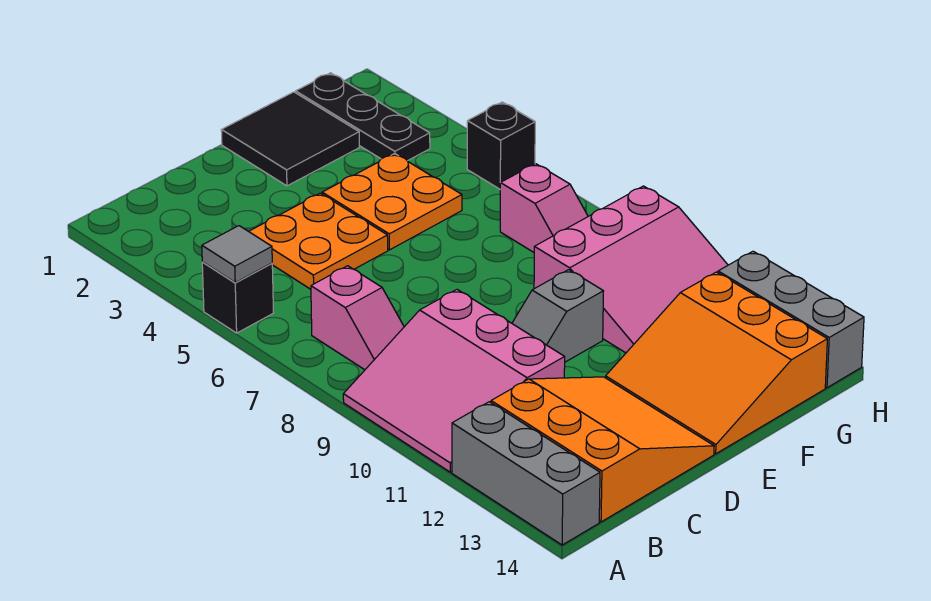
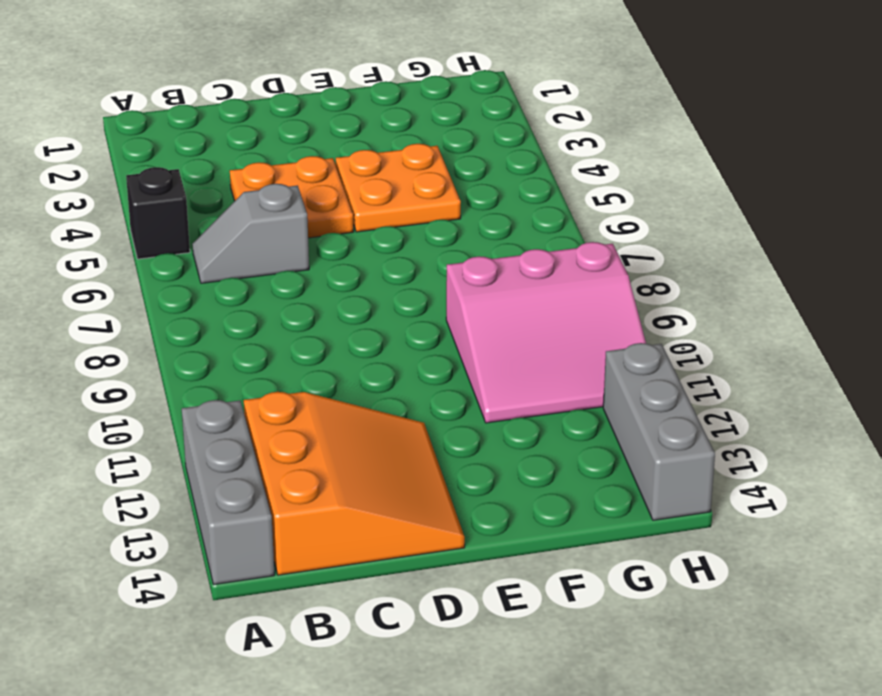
grey 1x2 slope [192,184,309,283] -> grey 1x2 slope moved to [512,270,603,362]
none -> pink 3x3 slope [343,290,565,472]
none -> pink 1x2 slope [311,266,404,370]
none -> black 2x2 tile [221,92,359,186]

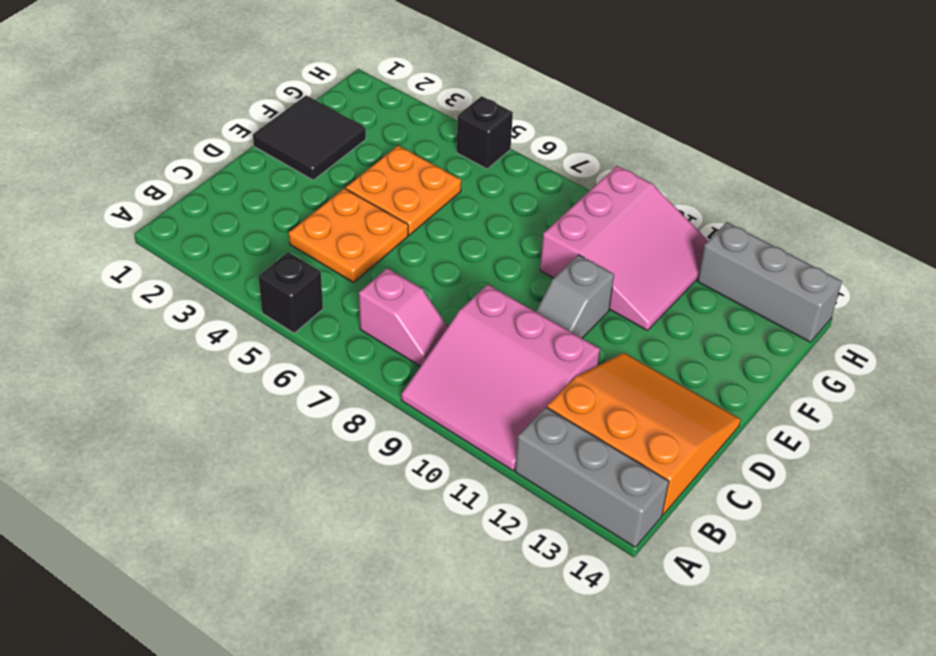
none -> orange 3x3 slope [606,272,827,454]
none -> black 1x3 plate [296,73,430,161]
none -> pink 1x2 slope [500,164,588,252]

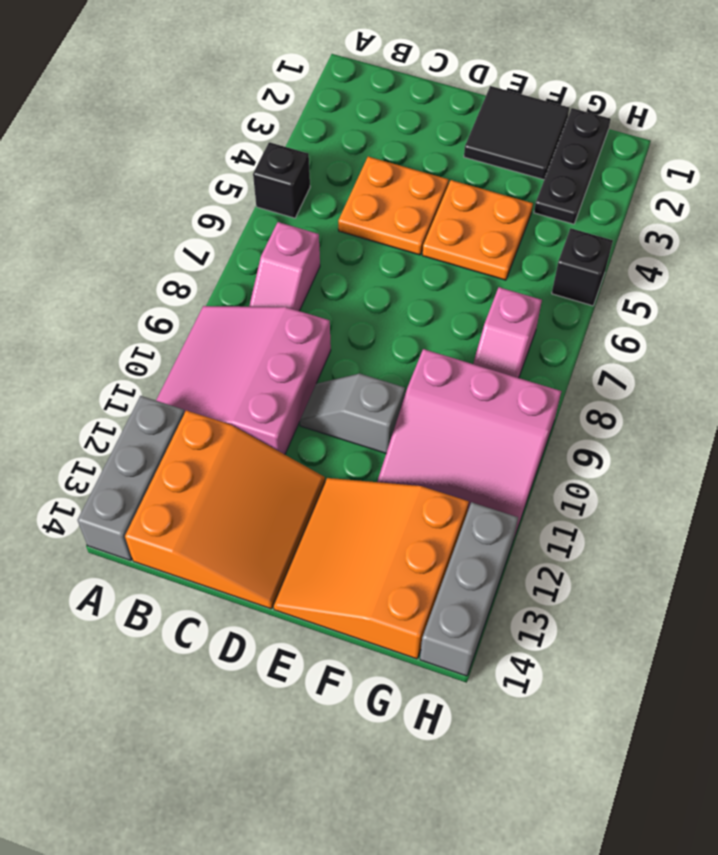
none -> grey 1x1 tile [202,226,272,283]

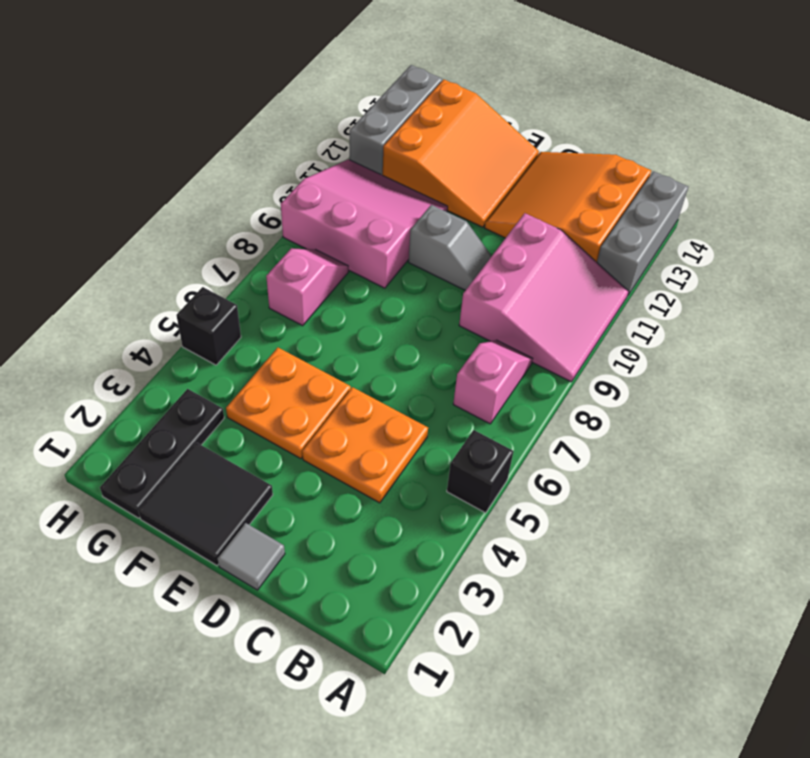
grey 1x1 tile [218,523,285,590] -> grey 1x1 tile moved to [202,226,272,283]

